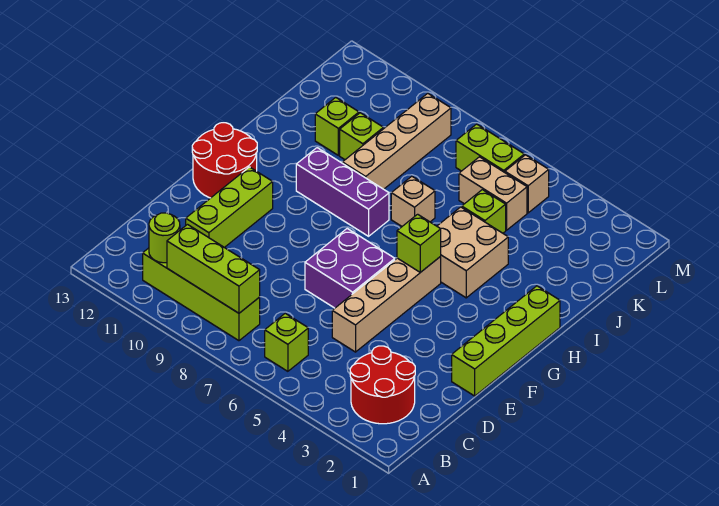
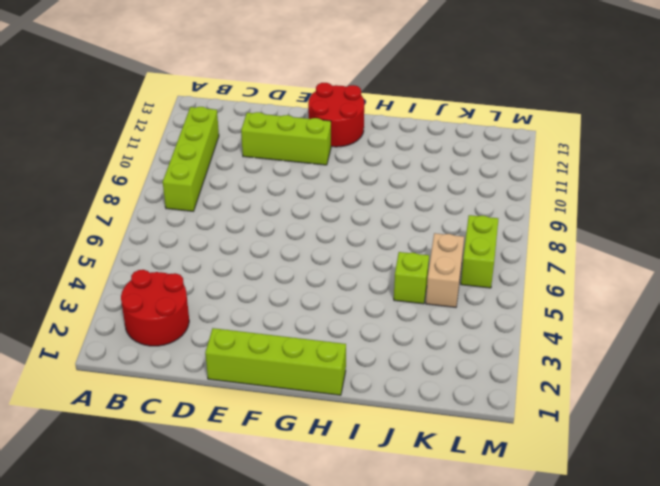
none -> lime 1x1 brick [265,313,308,371]
none -> tan 1x4 brick [332,257,441,352]
none -> purple 2x2 brick [305,229,395,308]

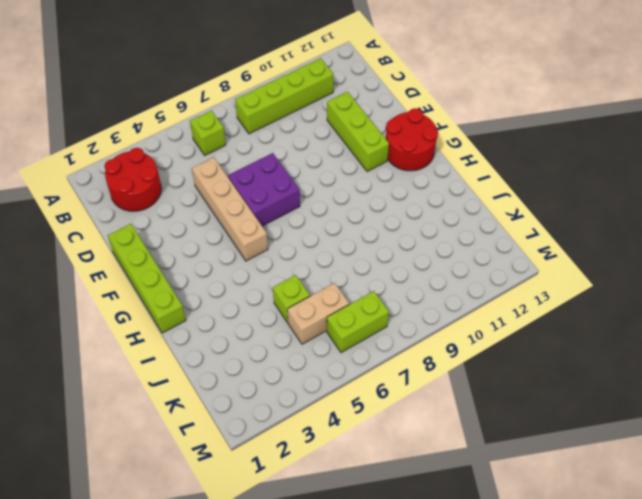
none -> tan 2x2 brick [437,207,508,298]
none -> purple 1x3 brick [296,148,389,236]
none -> tan 1x1 brick [391,176,435,226]

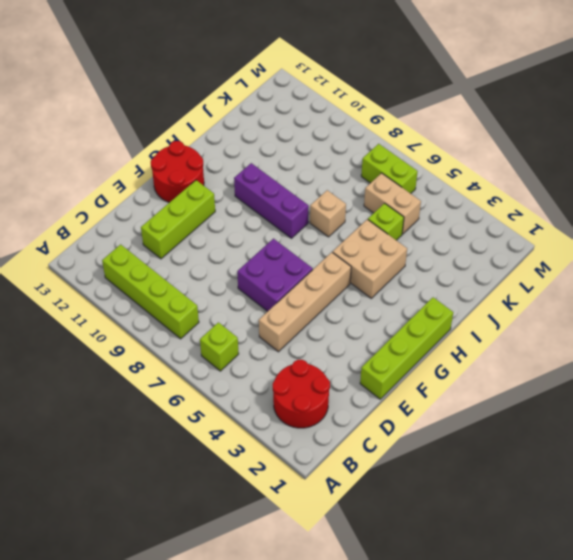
none -> tan 1x4 brick [342,93,451,189]
none -> lime 1x1 brick [340,113,383,160]
none -> lime 1x1 brick [315,97,359,155]

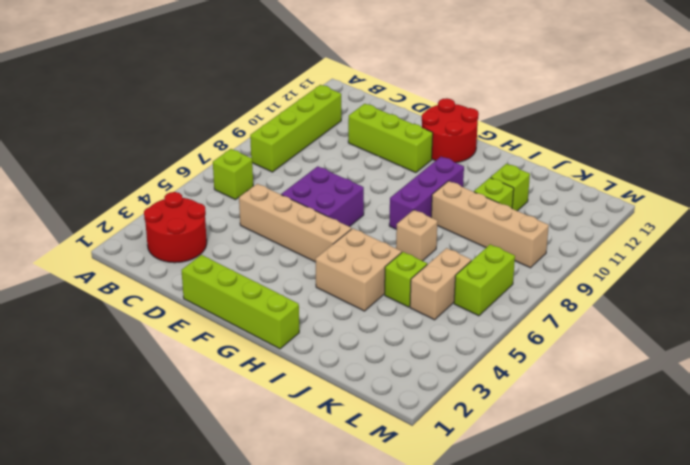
none -> tan 1x1 brick [505,155,549,213]
none -> lime 1x3 brick [167,225,260,313]
none -> lime 1x1 round brick [149,213,180,263]

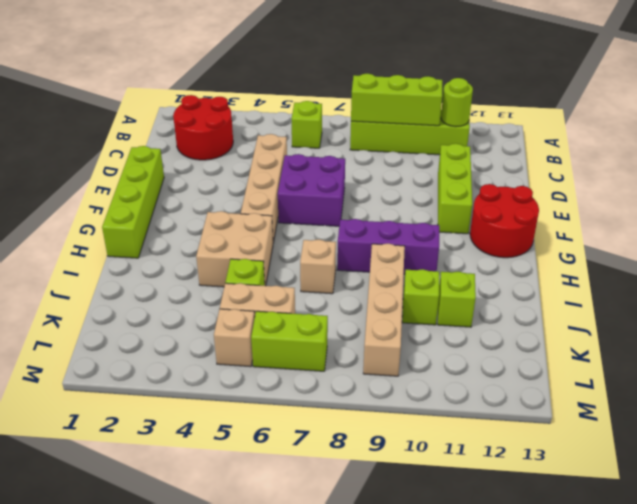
none -> lime 1x1 brick [397,214,441,272]

